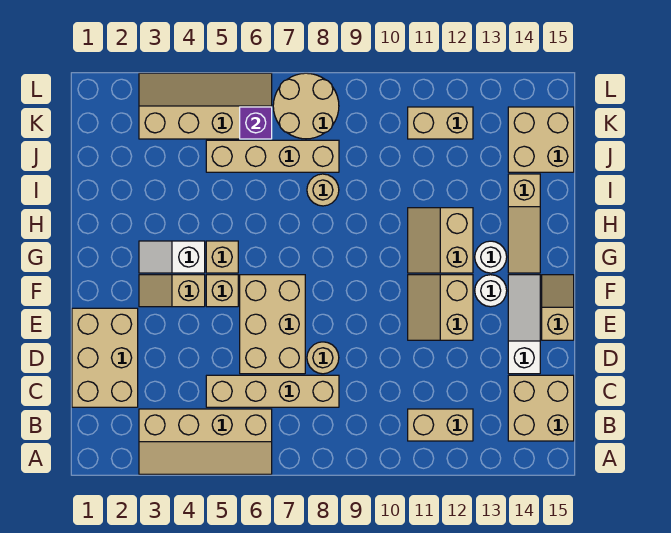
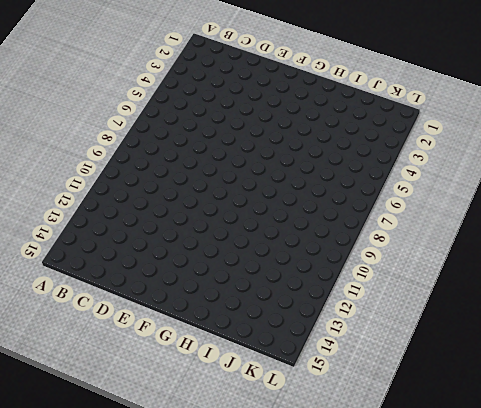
none -> tan 2x4 slope [139,409,272,474]
none -> tan 1x2 brick [408,409,473,441]
none -> tan 2x2 brick [508,375,574,441]

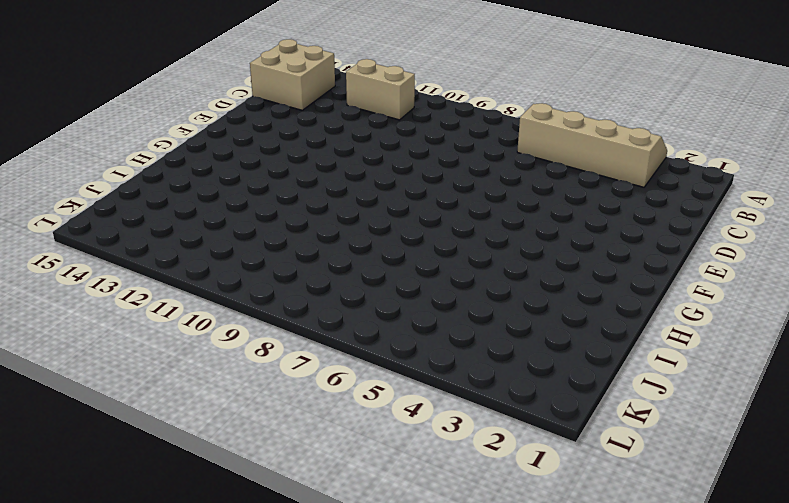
none -> tan 2x3 brick [72,308,138,407]
none -> tan 1x4 brick [206,375,339,407]
none -> tan 2x3 brick [240,275,305,374]

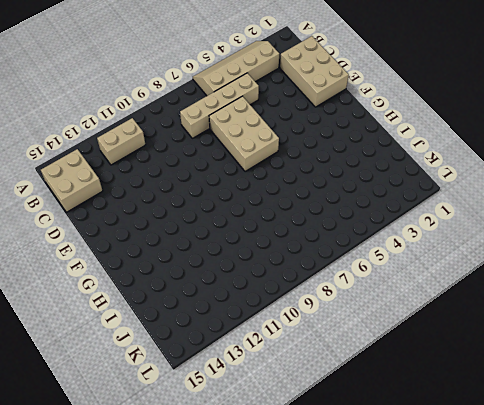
none -> tan 1x1 round brick [307,342,339,374]
none -> white 1x3 slope [508,275,540,374]
none -> tan 2x2 slope [408,275,473,340]

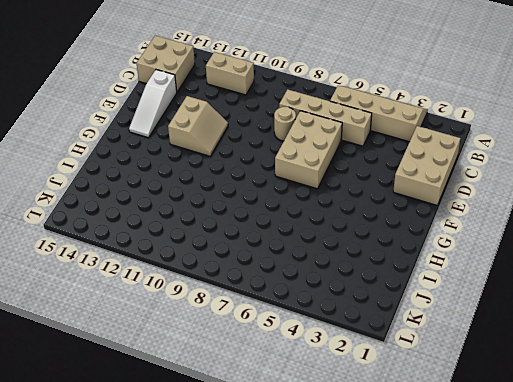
none -> tan 1x2 slope [542,275,574,340]
none -> tan 1x2 slope [139,275,205,307]
none -> tan 1x1 brick [206,275,238,307]

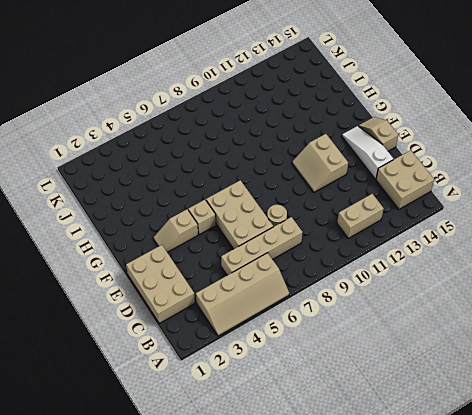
none -> white 1x1 round brick [475,275,507,307]
none -> white 1x2 slope [139,241,205,273]
none -> tan 1x1 brick [206,241,238,273]

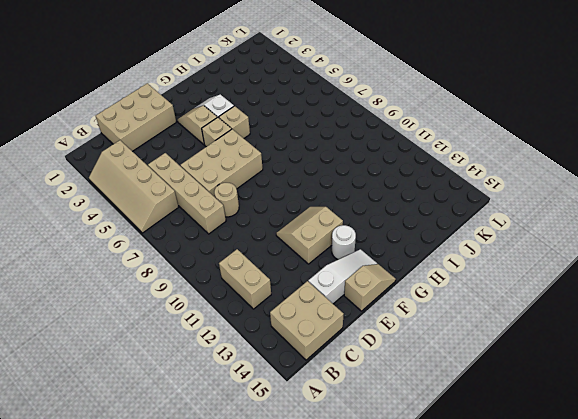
none -> tan 2x2 slope [408,208,473,273]
none -> white 1x1 round brick [475,241,507,273]
none -> tan 1x3 slope [508,174,540,273]

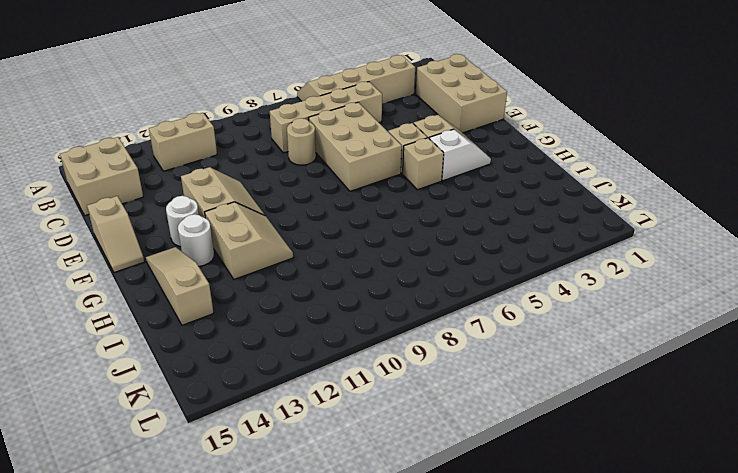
none -> white 1x3 slope [508,275,540,374]
none -> tan 1x1 round brick [307,174,339,206]
none -> tan 1x4 brick [206,140,339,172]

